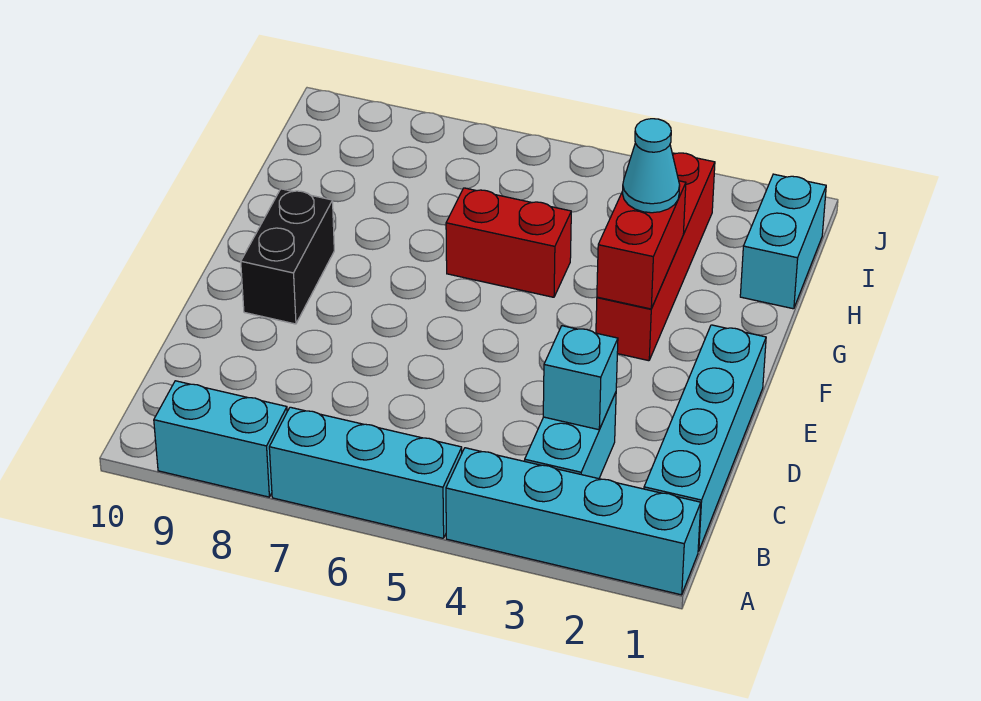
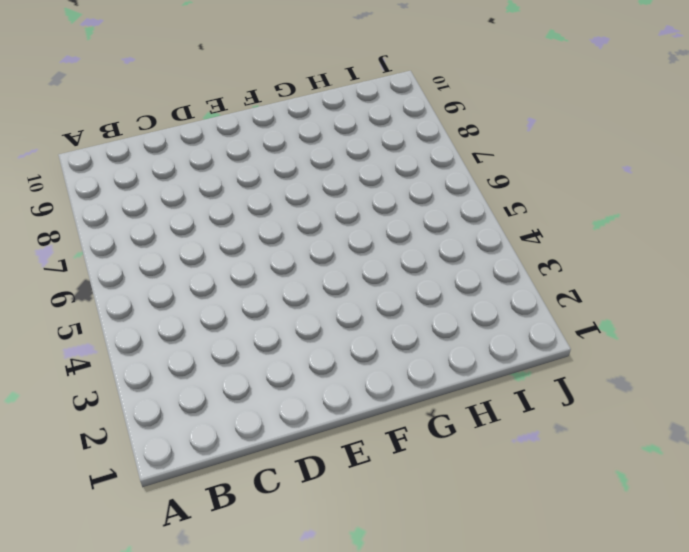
none -> cyan 1x4 brick [446,448,701,595]
none -> cyan 1x3 brick [269,407,462,538]
none -> cyan 1x2 brick [154,381,287,497]

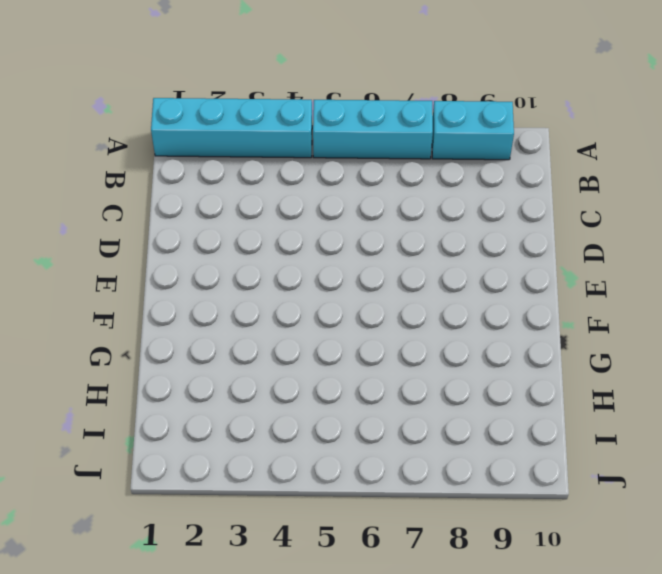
none -> cyan 1x4 brick [644,325,766,551]
none -> cyan 1x2 brick [525,393,616,479]
none -> black 1x2 brick [241,189,334,324]

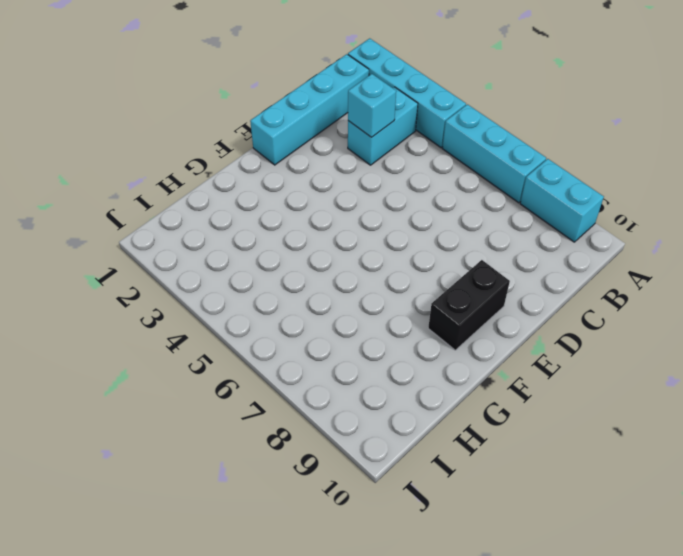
none -> red 1x4 brick [596,153,715,361]
none -> red 1x2 brick [446,188,571,297]
none -> cyan 1x2 brick [740,174,826,309]

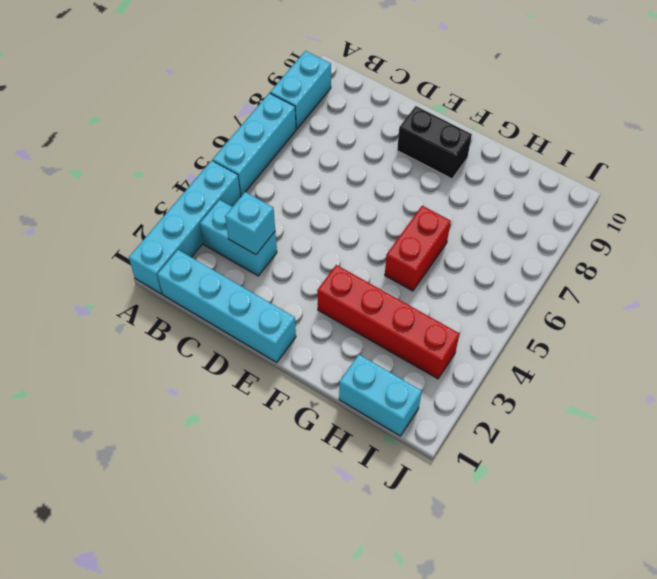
none -> red 1x2 brick [597,181,686,309]
none -> cyan 1x1 cone [623,119,680,213]

